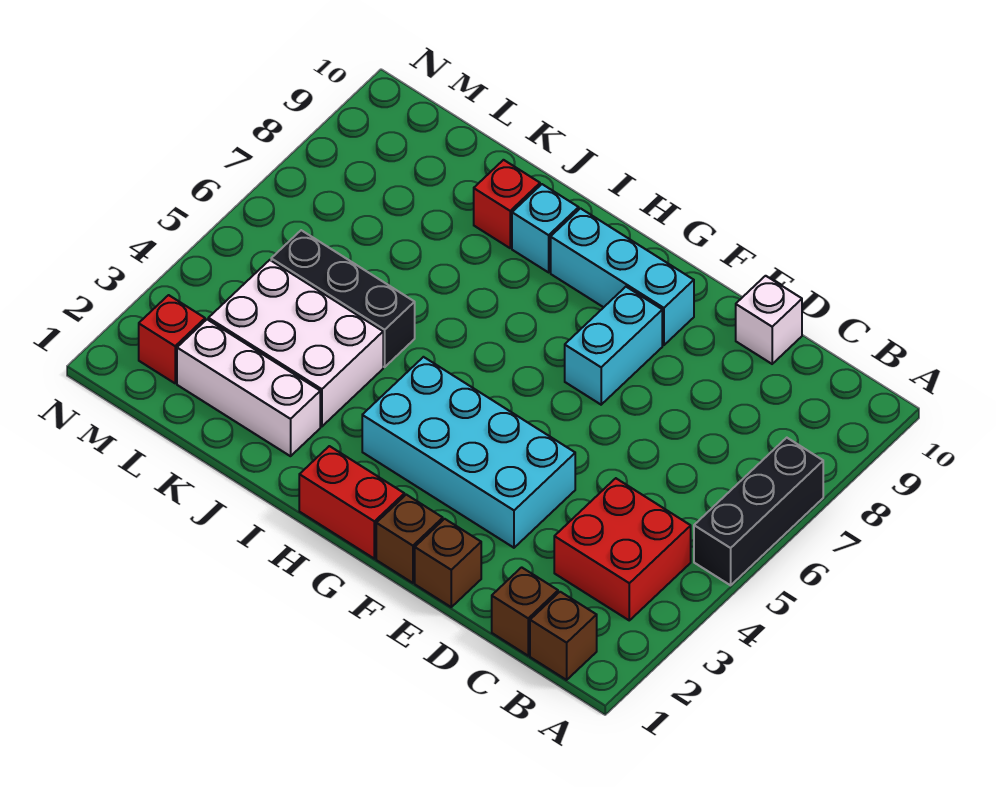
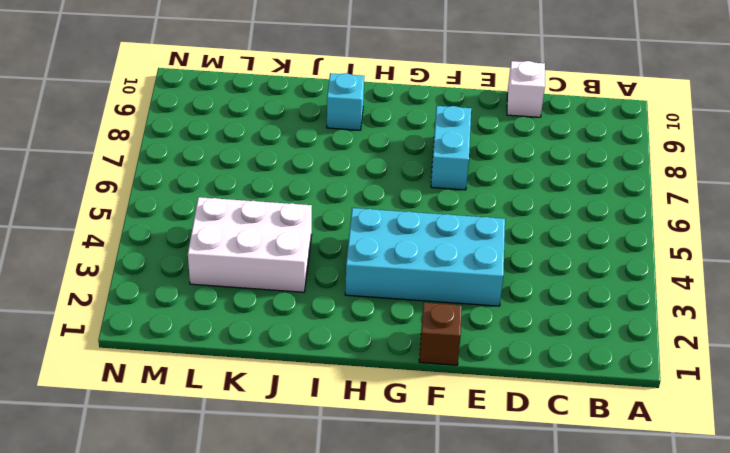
none -> black 1x3 brick [694,438,823,585]
none -> brown 1x1 brick [530,592,597,680]
none -> red 2x2 brick [554,478,691,620]

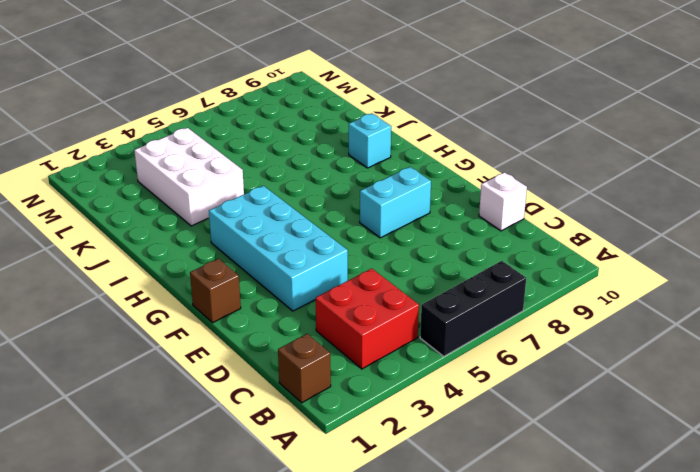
none -> brown 1x1 brick [492,567,558,656]
none -> brown 1x1 brick [415,519,481,607]
none -> cyan 1x3 brick [551,208,694,345]

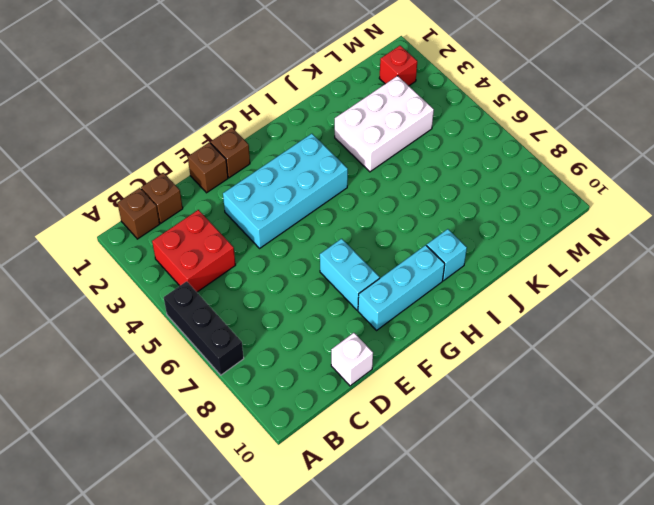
none -> red 1x2 brick [299,446,404,559]
none -> white 1x3 brick [177,320,320,456]
none -> black 1x3 brick [271,230,415,367]

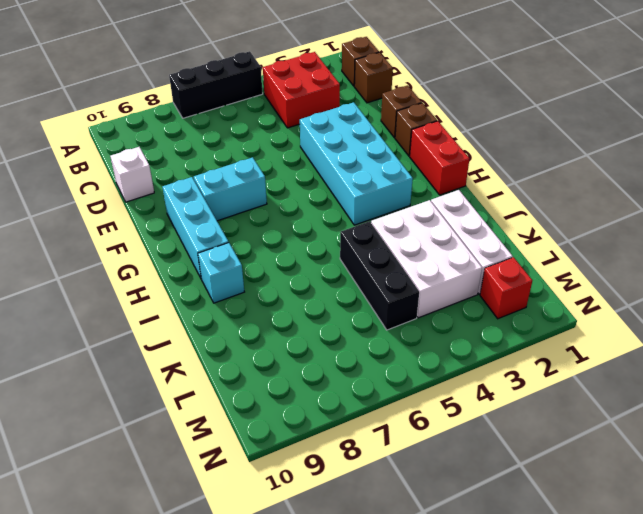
none -> red 1x1 brick [474,160,540,248]

